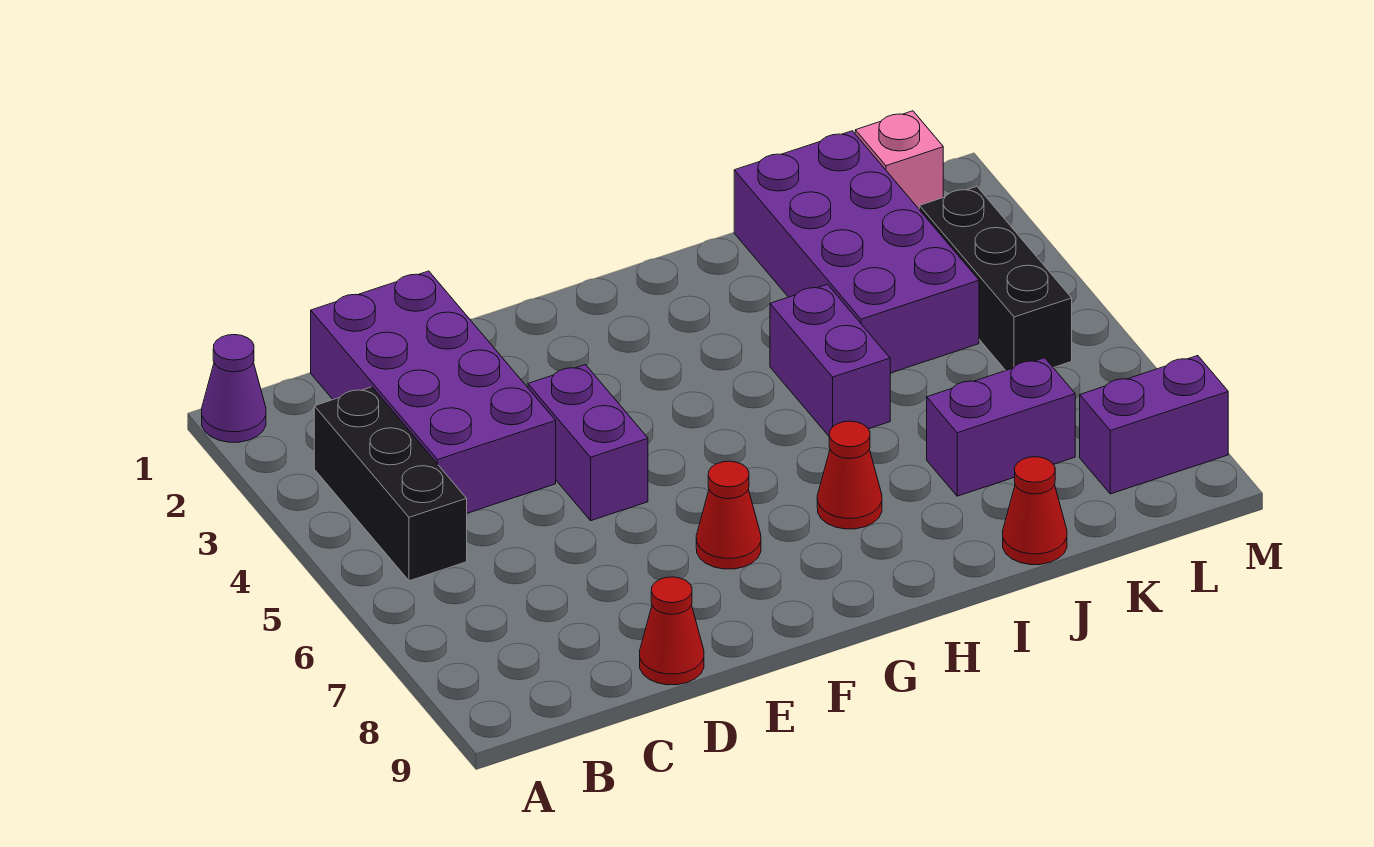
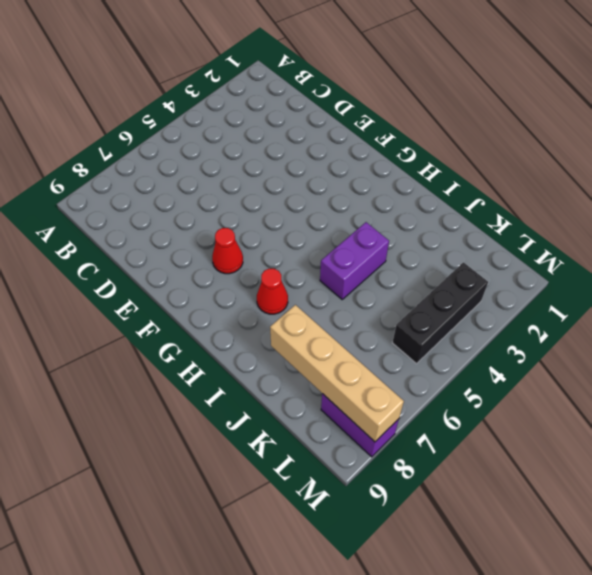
tan 1x4 brick [270,305,404,442] -> none
none -> purple 1x1 cone [202,335,266,442]
none -> black 1x3 brick [314,387,467,581]
none -> purple 2x4 brick [311,271,556,513]

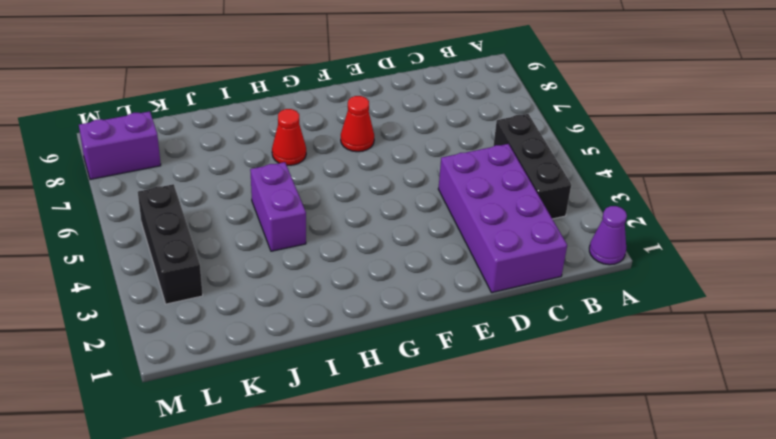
none -> red 1x1 cone [640,577,704,685]
none -> purple 1x2 brick [528,365,648,521]
none -> purple 2x4 brick [734,131,979,373]

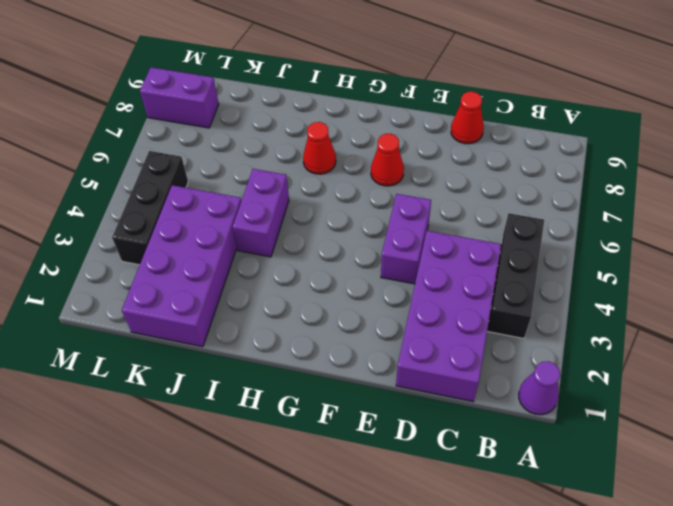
none -> purple 1x2 brick [927,358,1075,496]
none -> red 1x1 cone [1003,457,1067,565]
none -> pink 1x1 brick [855,111,943,209]

